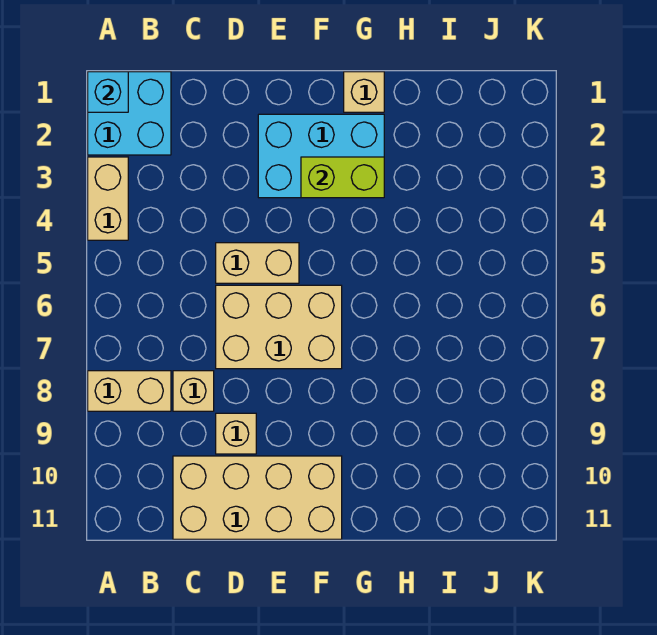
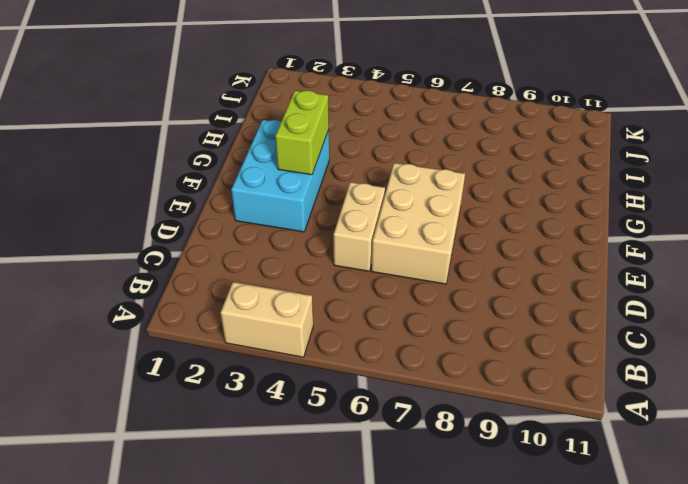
none -> cyan 2x2 brick [88,72,171,155]
none -> tan 1x2 brick [88,371,171,411]
none -> tan 1x1 brick [173,371,214,411]

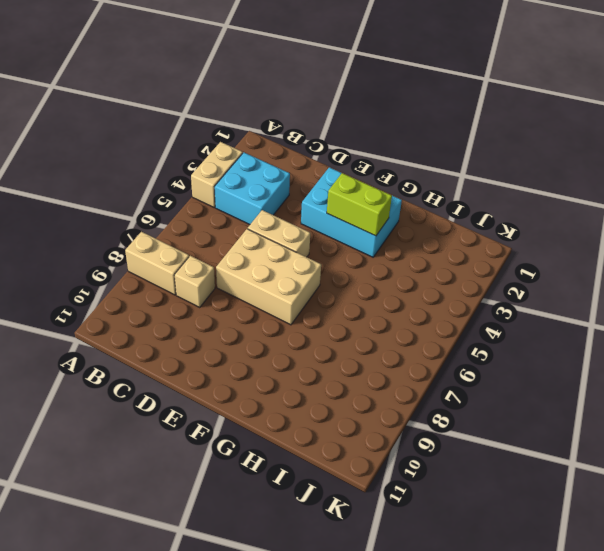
cyan 2x2 brick [215,153,290,224] -> cyan 2x2 brick moved to [88,72,171,155]
none -> tan 2x4 brick [173,456,342,539]
none -> tan 1x1 brick [216,413,256,454]
none -> tan 1x1 brick [344,72,384,112]

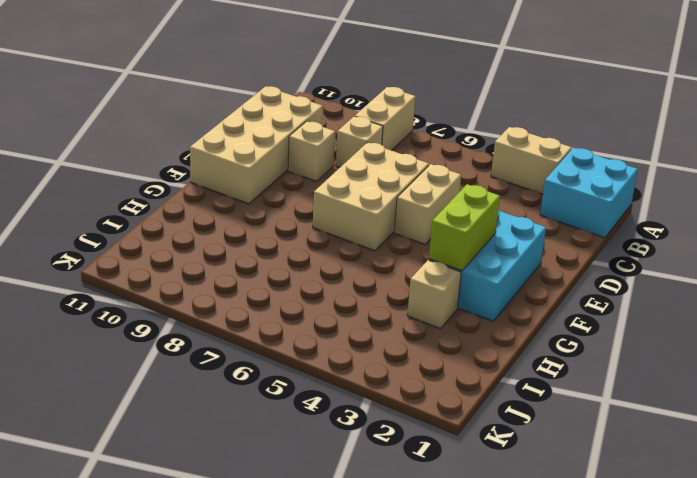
tan 1x1 brick [407,260,461,329] -> tan 1x1 brick moved to [344,72,384,112]
none -> cyan 1x1 brick [88,72,128,112]

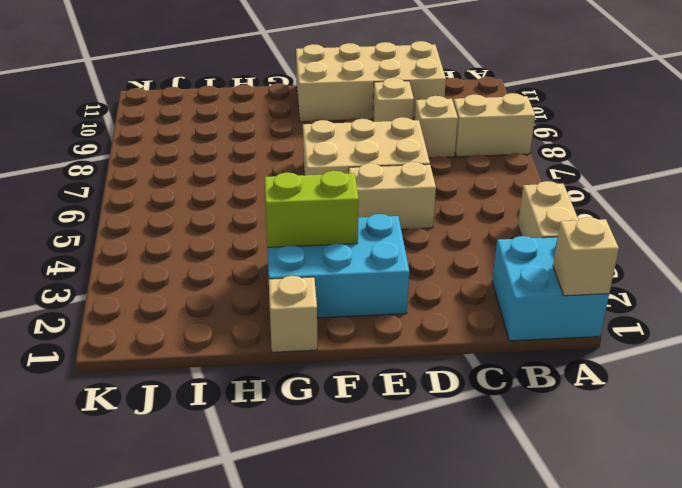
tan 1x1 brick [553,217,619,296] -> cyan 1x1 brick [88,72,128,112]

